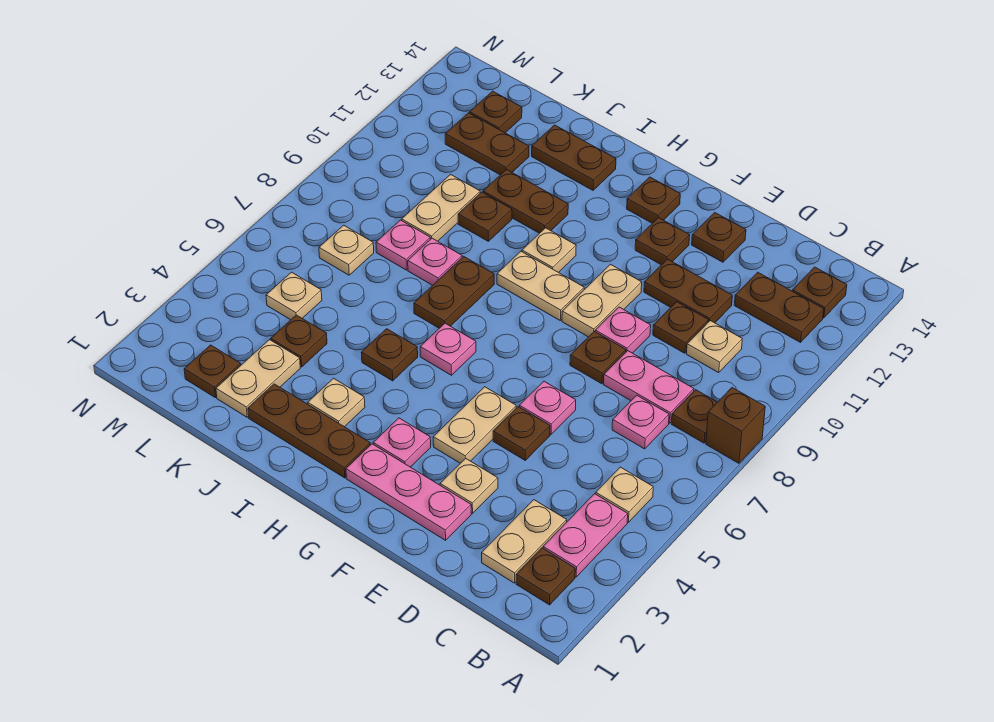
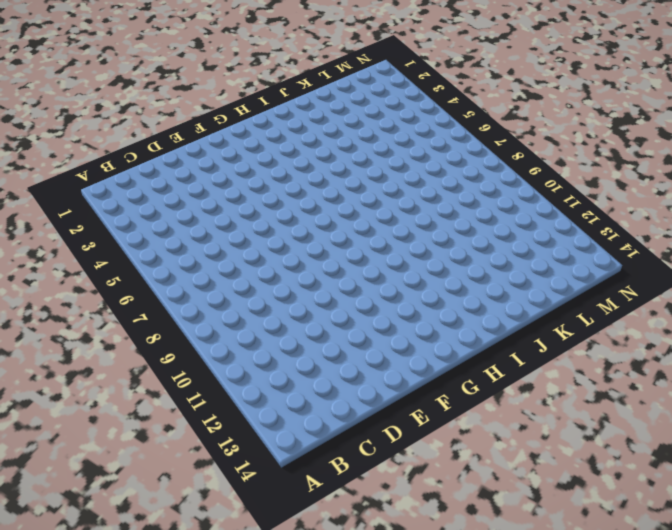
none -> brown 1x1 brick [706,388,765,463]
none -> brown 1x1 plate [516,548,575,605]
none -> pink 1x2 plate [543,494,628,577]
none -> tan 1x1 plate [596,467,653,522]

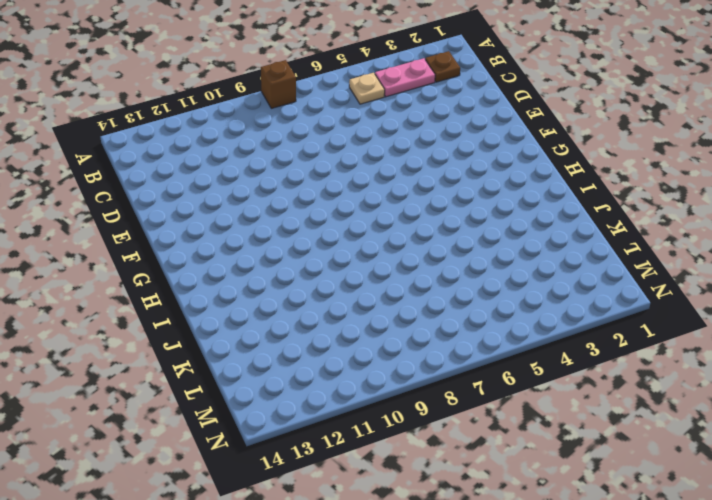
none -> brown 1x1 plate [671,390,717,443]
none -> brown 1x2 plate [734,272,824,342]
none -> brown 1x1 plate [792,267,847,318]
none -> tan 1x2 plate [482,500,567,583]

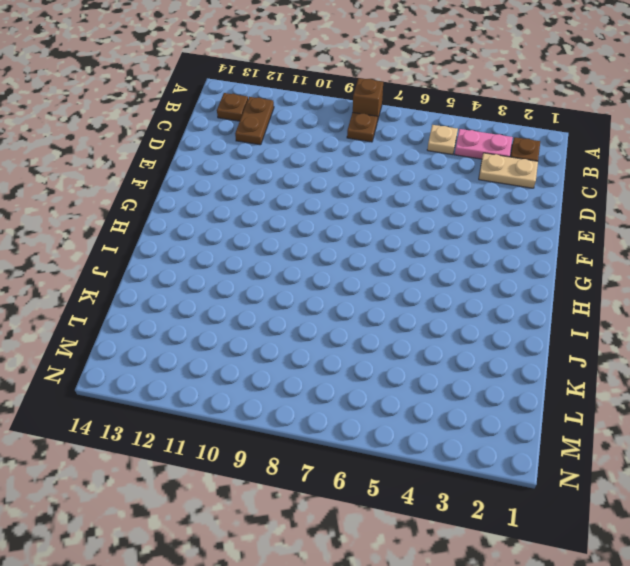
none -> pink 1x1 plate [612,395,669,449]
none -> pink 1x2 plate [604,351,694,423]
none -> tan 1x1 plate [686,321,742,373]
none -> brown 1x1 plate [653,302,708,353]

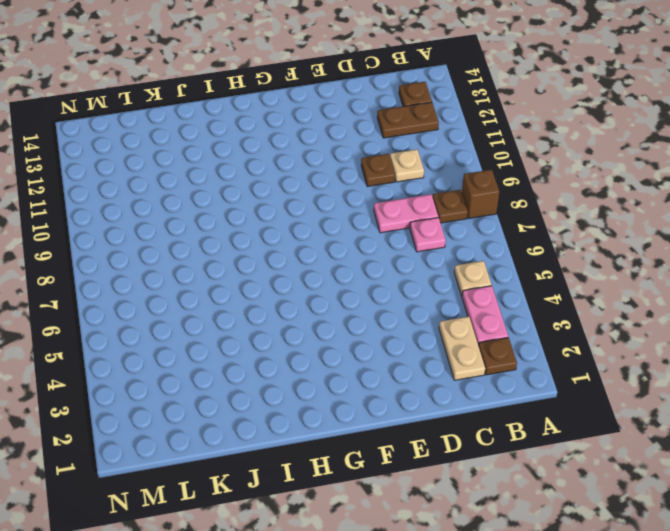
none -> brown 1x2 plate [644,259,732,323]
none -> pink 1x3 plate [346,444,471,540]
none -> tan 1x1 plate [440,458,498,513]
none -> brown 1x1 plate [493,407,550,460]

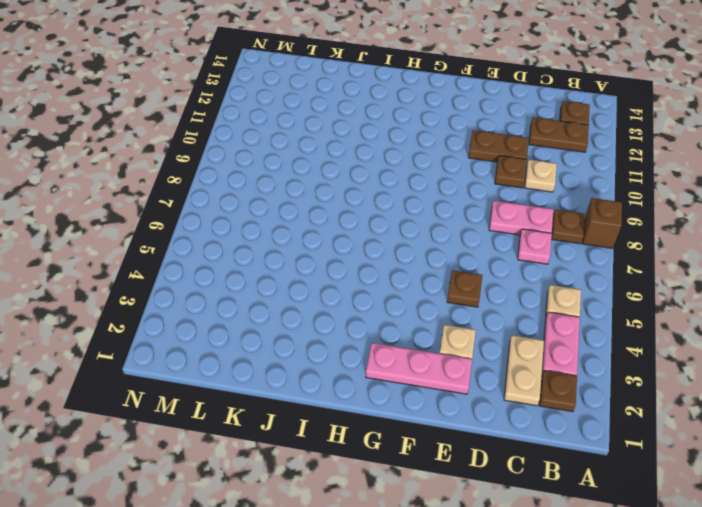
none -> pink 1x1 plate [519,381,576,434]
none -> brown 1x1 plate [570,331,626,384]
none -> pink 1x1 plate [595,307,651,353]
none -> brown 1x1 plate [692,213,746,262]

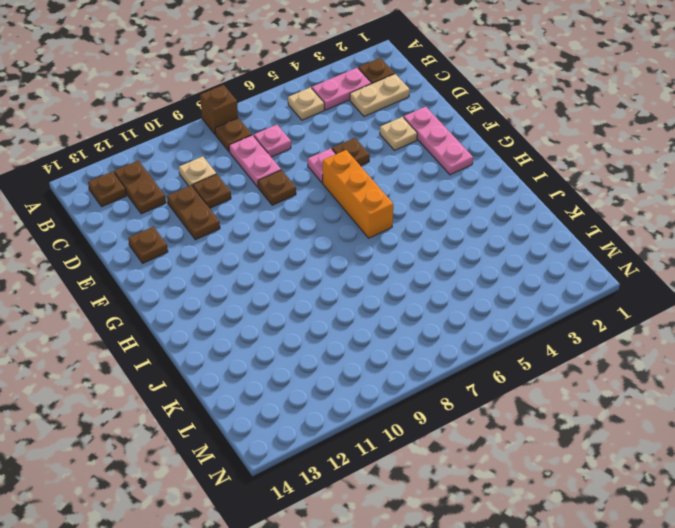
orange 1x3 brick [323,150,393,238] -> pink 1x1 plate [420,323,476,375]
none -> pink 1x1 plate [595,307,651,353]
none -> tan 1x2 plate [433,387,516,463]
none -> tan 1x2 plate [562,264,642,337]
none -> brown 1x1 plate [635,218,690,265]

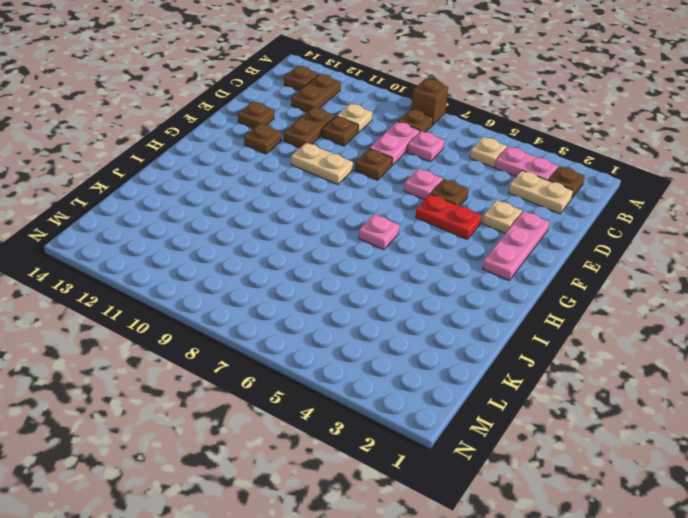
red 1x2 plate [416,194,482,239] -> tan 1x2 plate [433,387,516,463]
none -> pink 1x1 plate [595,307,651,353]
none -> pink 1x1 plate [373,418,431,467]
none -> tan 1x2 plate [497,251,584,320]
none -> brown 1x1 plate [627,177,680,223]

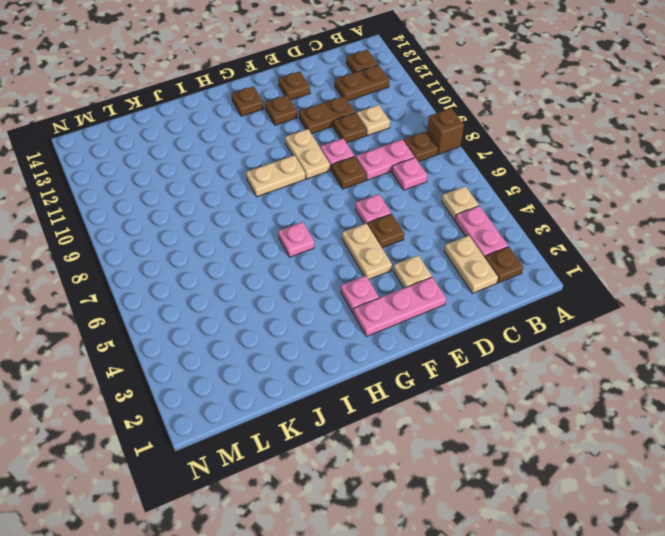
none -> brown 1x3 plate [248,384,370,478]
none -> tan 1x1 plate [522,228,576,273]
none -> tan 1x1 plate [308,378,365,427]
none -> brown 1x1 plate [361,329,418,381]

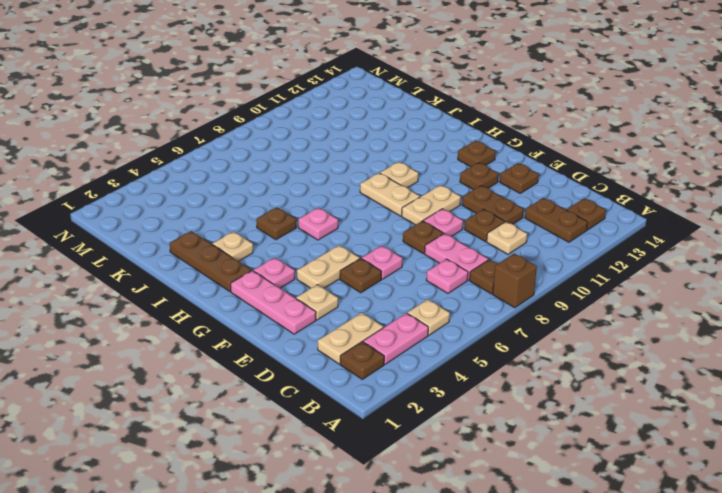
none -> brown 1x2 plate [414,257,494,328]
none -> brown 1x2 plate [483,170,568,233]
none -> brown 1x2 plate [532,125,616,190]
none -> pink 1x1 plate [408,238,462,285]

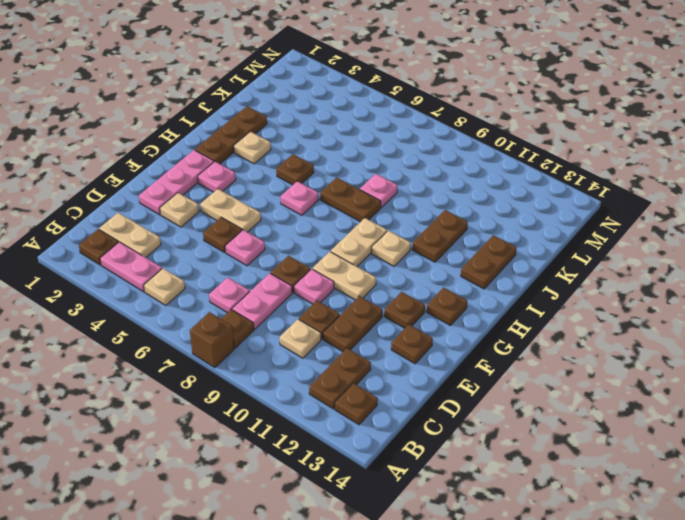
none -> brown 1x1 plate [458,192,512,241]
none -> tan 1x2 plate [216,340,300,417]
none -> brown 1x1 plate [271,315,327,367]
none -> pink 1x1 plate [376,220,430,270]

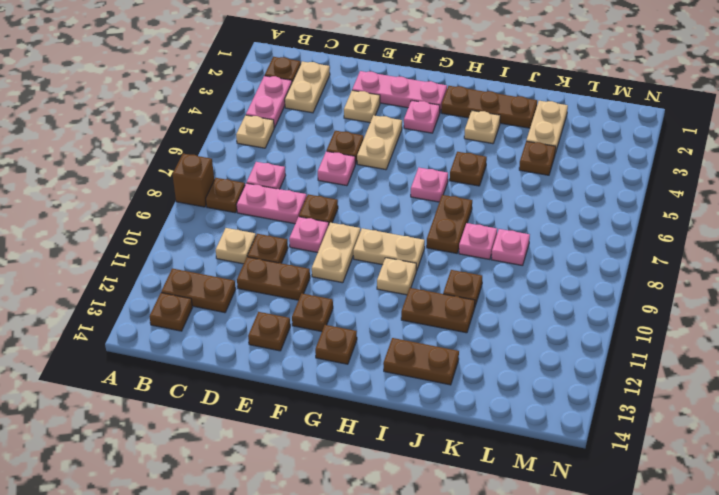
none -> tan 1x2 plate [402,175,480,241]
none -> brown 1x2 plate [445,113,529,175]
none -> brown 1x1 plate [184,345,241,397]
none -> tan 1x1 plate [266,272,322,320]

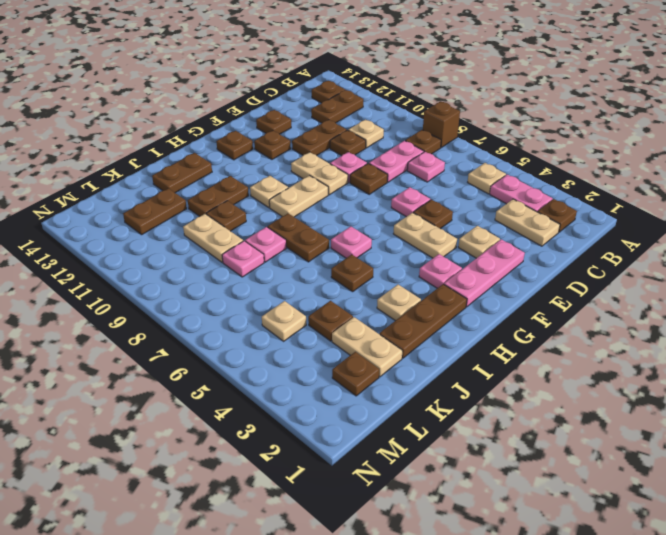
none -> tan 1x1 plate [319,225,374,275]
none -> brown 1x1 plate [470,91,522,133]

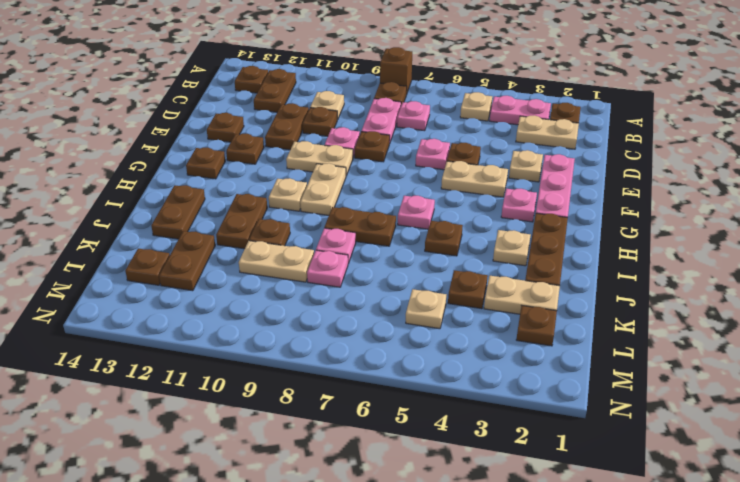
none -> tan 1x1 plate [319,225,374,275]

